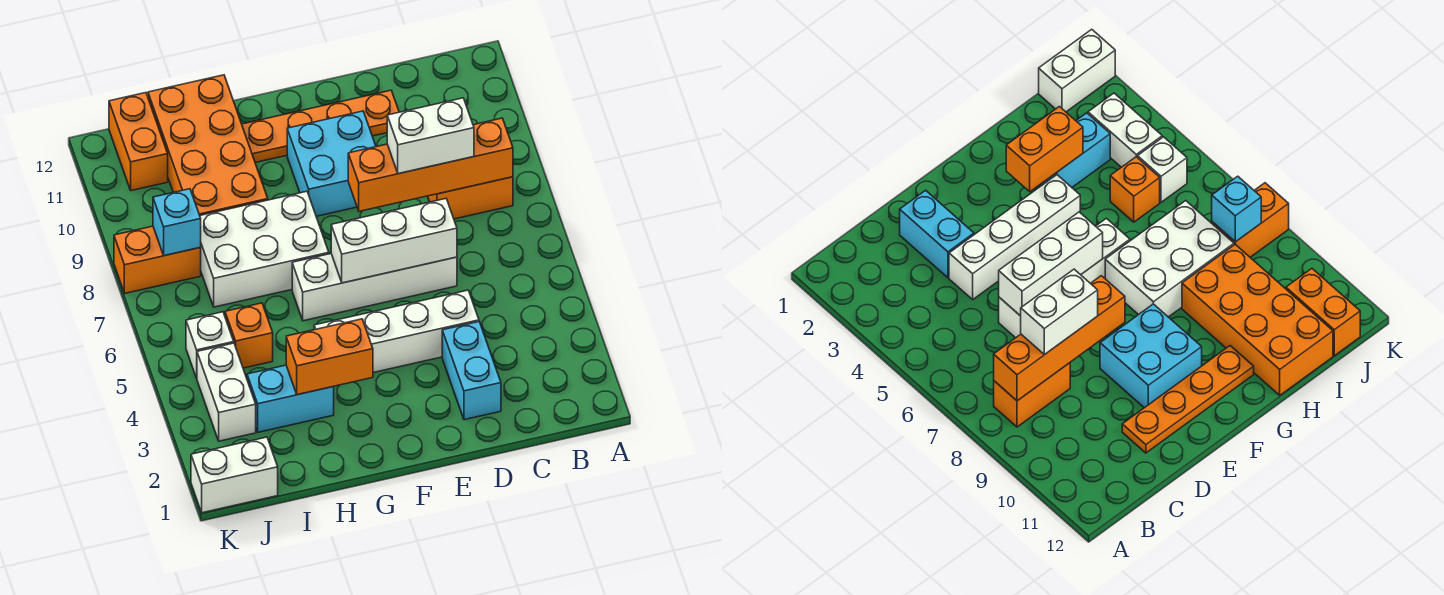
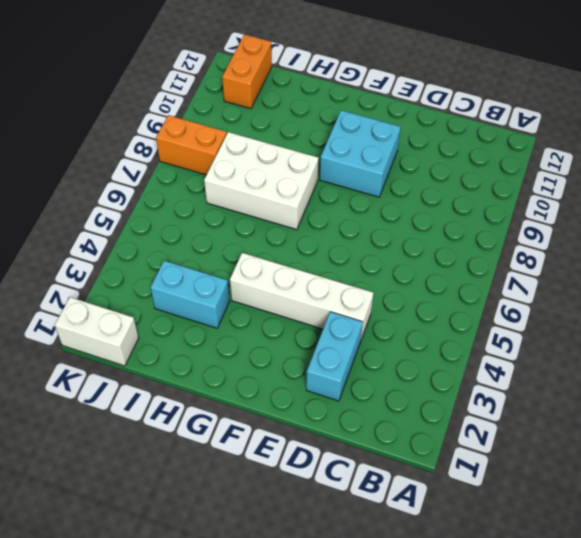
none -> orange 1x2 brick [428,177,513,219]
none -> white 1x4 brick [292,254,457,321]
none -> orange 1x4 plate [242,90,399,163]

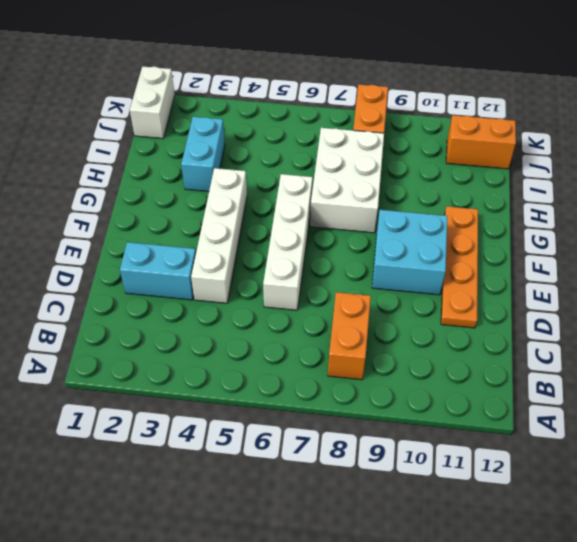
none -> orange 2x4 brick [148,75,268,215]
none -> orange 1x1 brick [225,303,273,368]
none -> white 1x2 brick [197,343,256,441]

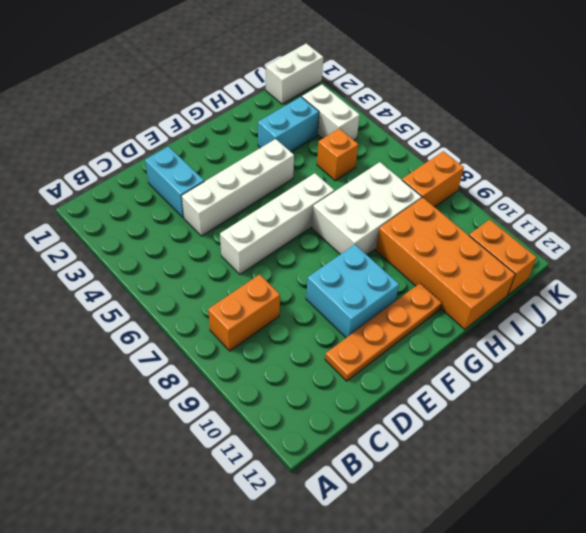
none -> white 1x1 brick [186,312,234,378]
none -> orange 1x4 brick [348,118,513,211]
none -> white 1x3 brick [331,199,457,283]

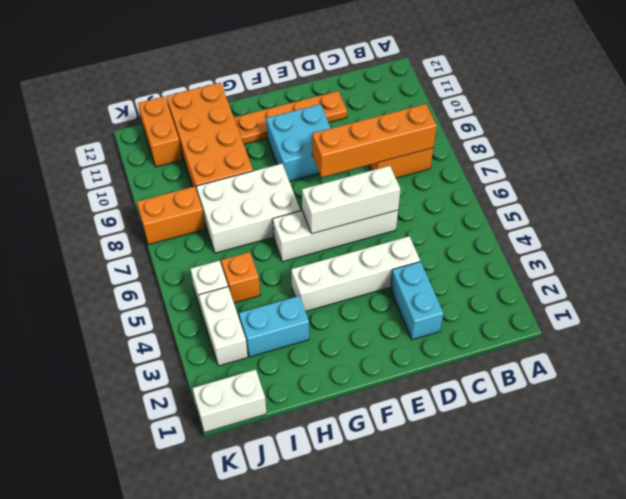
none -> orange 1x2 brick [286,319,373,395]
none -> cyan 1x1 brick [153,189,201,256]
none -> white 1x2 brick [387,98,474,174]

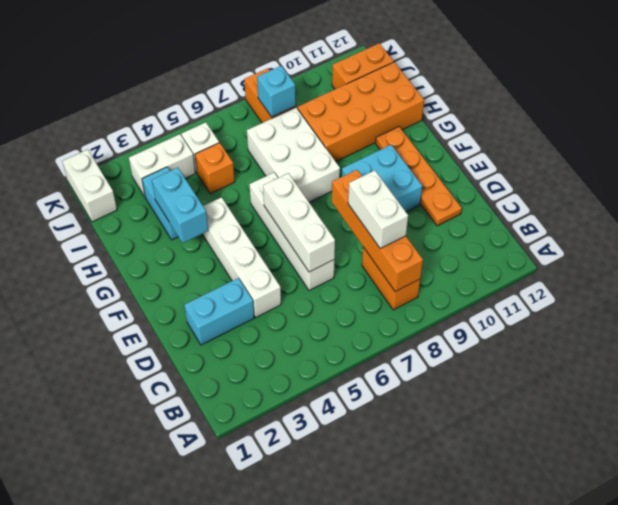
cyan 1x2 brick [152,168,208,243] -> orange 1x2 brick [286,319,373,395]

